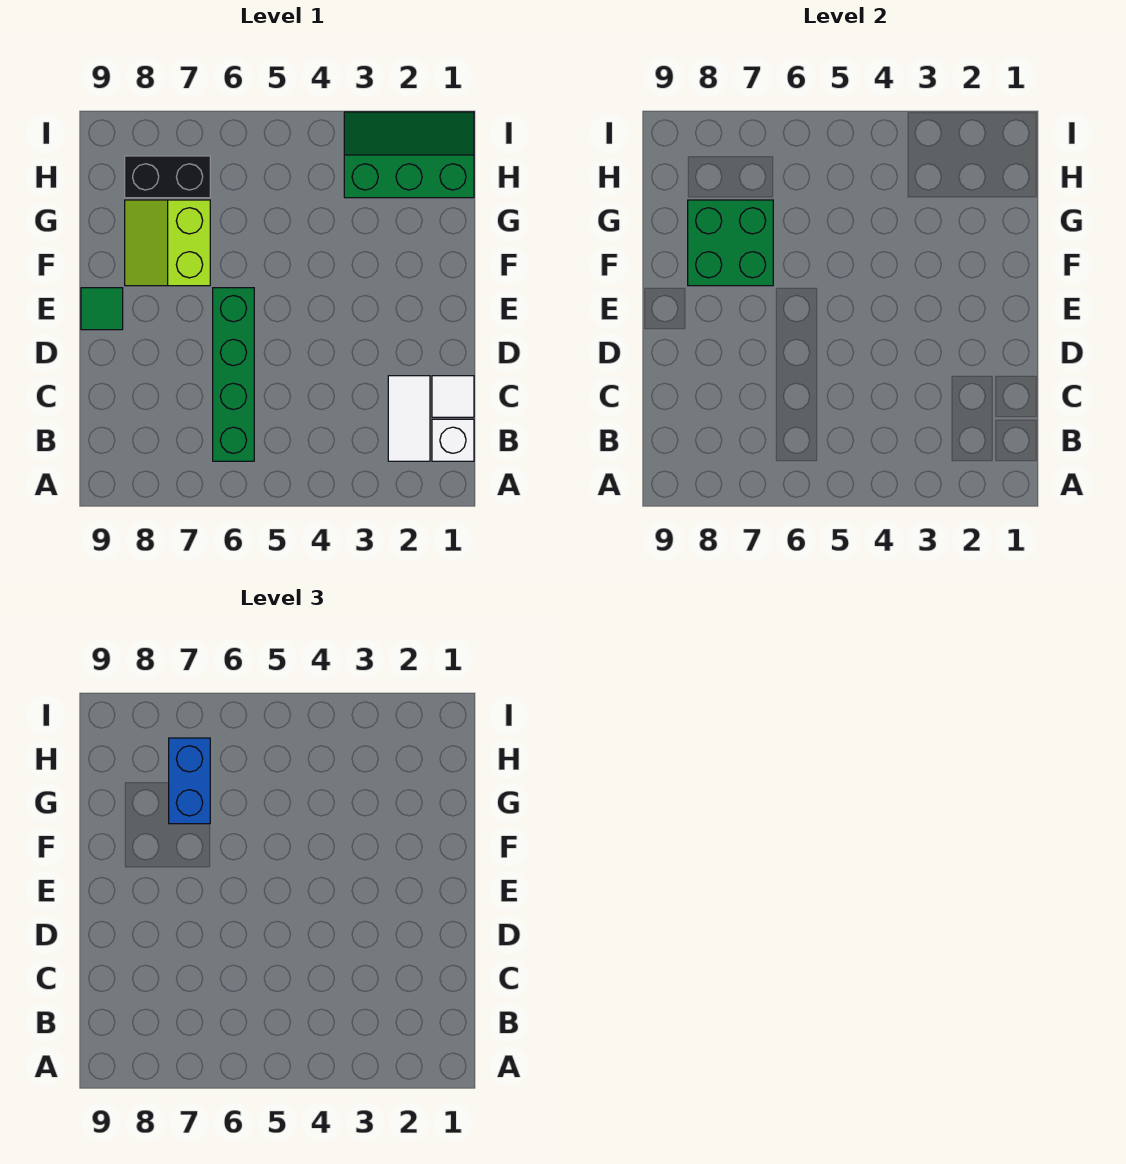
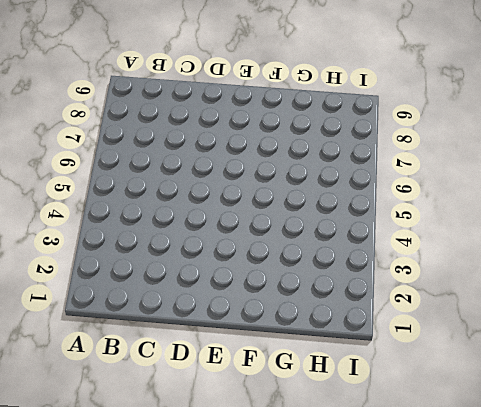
none -> white 1x1 brick [432,419,474,461]
none -> white 1x2 tile [388,376,430,461]

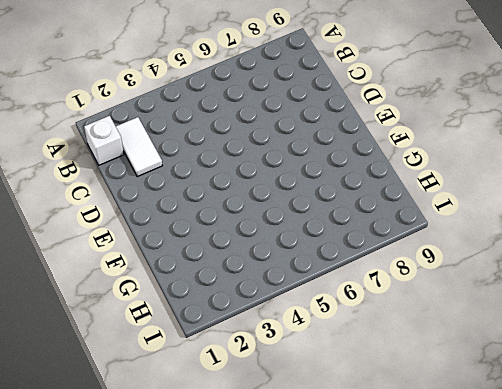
none -> green 1x4 brick [213,288,254,461]
none -> white 1x1 tile [432,376,474,417]

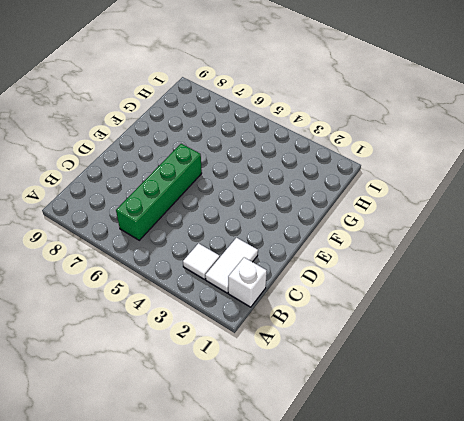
white 1x1 tile [183,243,220,279] -> white 1x1 tile moved to [432,376,474,417]
none -> green 1x1 tile [81,288,123,330]
none -> lime 2x2 slope [125,200,210,286]

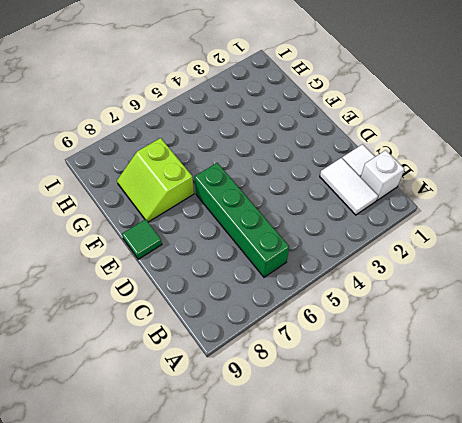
none -> green 2x3 slope [344,112,474,198]
none -> black 1x2 brick [125,156,210,198]

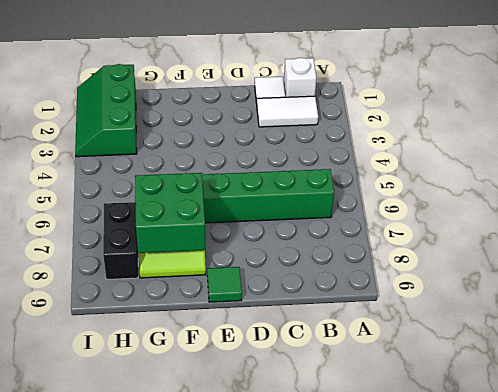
none -> blue 1x2 brick [169,738,210,824]

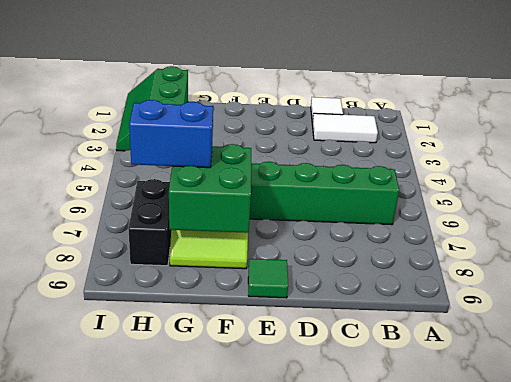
none -> white 1x1 brick [432,419,474,461]

